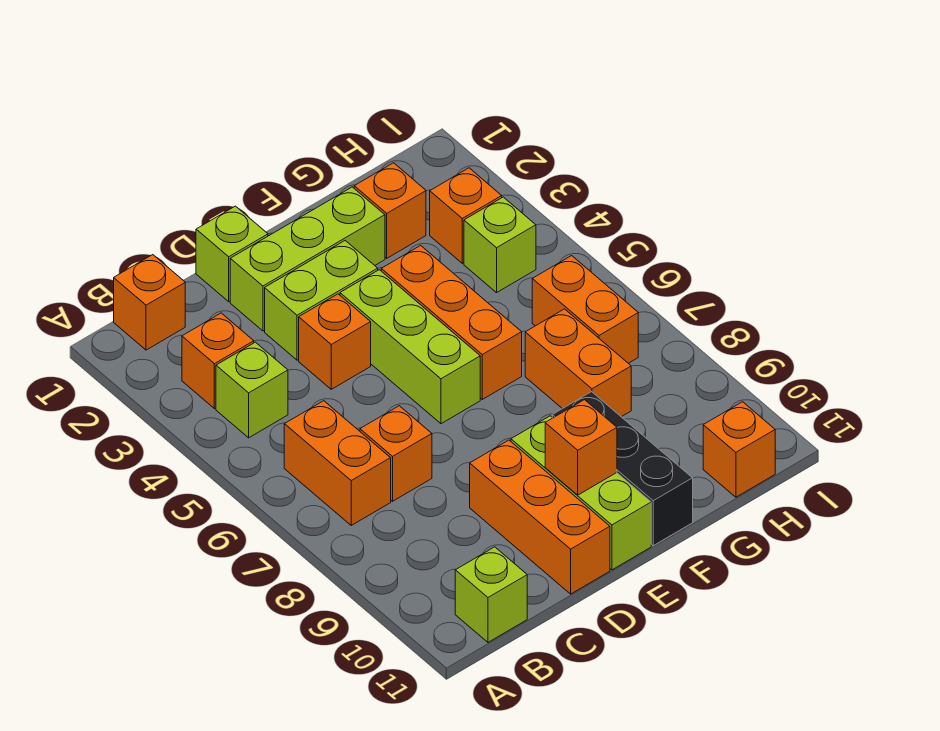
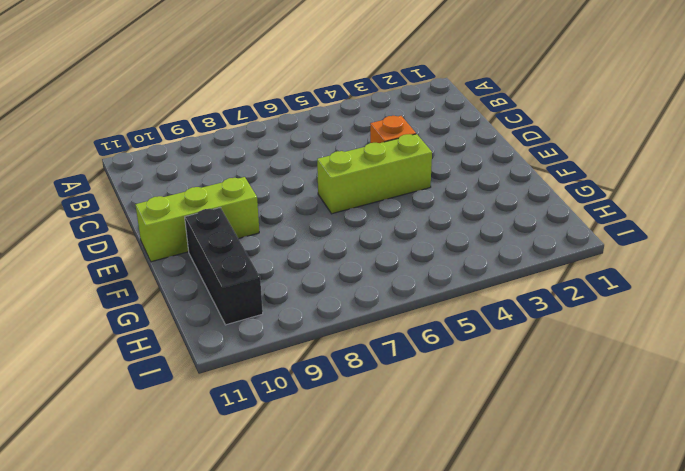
black 1x3 brick [185,207,263,325] -> black 1x3 brick turned to [552,392,693,546]
none -> orange 1x1 brick [114,255,185,350]
none -> orange 1x1 brick [182,313,254,409]
none -> lime 1x1 brick [216,342,288,438]

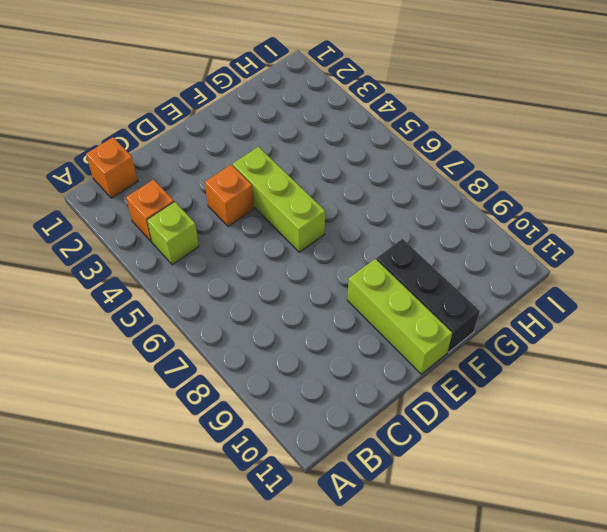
none -> orange 1x2 brick [284,401,391,525]
none -> lime 1x1 brick [455,547,527,642]
none -> orange 1x1 brick [360,406,432,501]

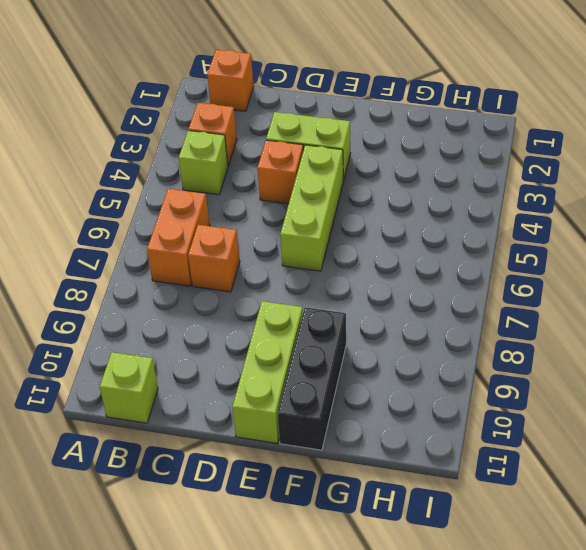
none -> lime 1x1 brick [196,206,268,302]
none -> lime 1x3 brick [230,187,385,331]
none -> orange 1x3 brick [470,440,610,594]

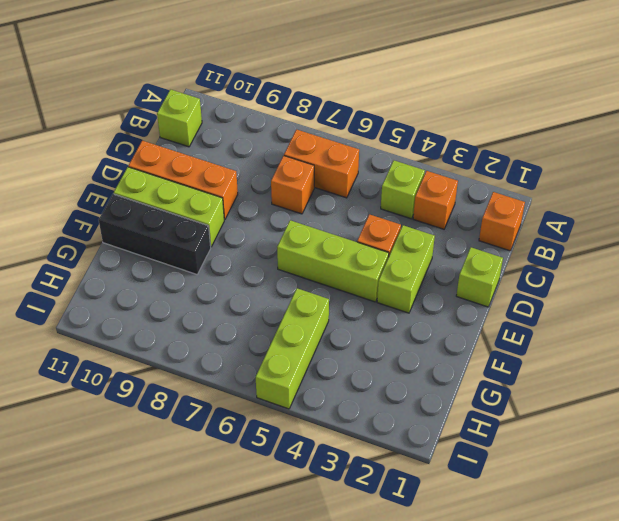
lime 1x3 brick [256,288,329,409] -> lime 1x3 brick moved to [230,187,385,331]
none -> orange 1x3 brick [381,245,522,399]
none -> orange 1x1 brick [354,163,426,258]
none -> orange 1x2 brick [525,309,631,417]

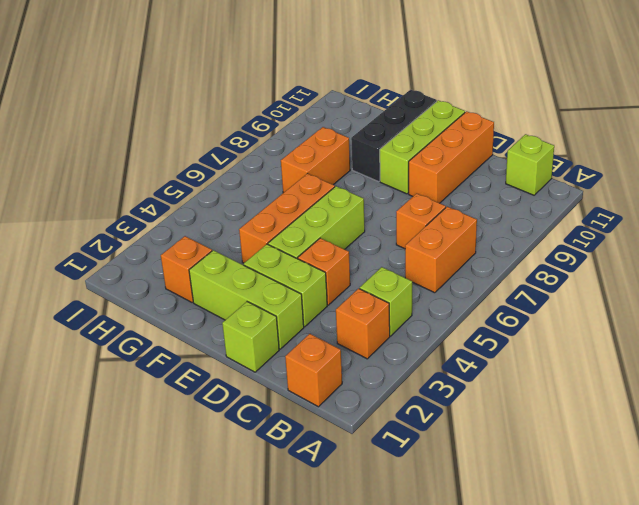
none -> orange 1x1 brick [430,168,502,263]
none -> lime 1x1 brick [464,197,536,293]
none -> orange 1x2 brick [532,256,638,363]

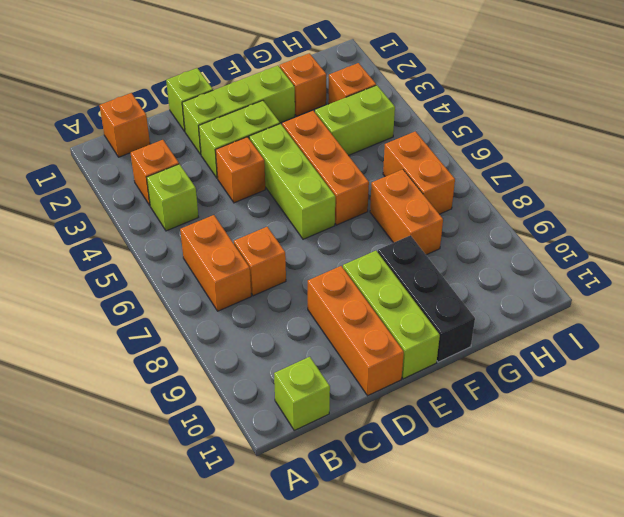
lime 1x2 brick [315,85,395,156] -> lime 1x1 brick [464,197,536,293]
none -> orange 1x1 brick [703,402,775,497]
none -> orange 1x1 brick [545,400,617,495]

